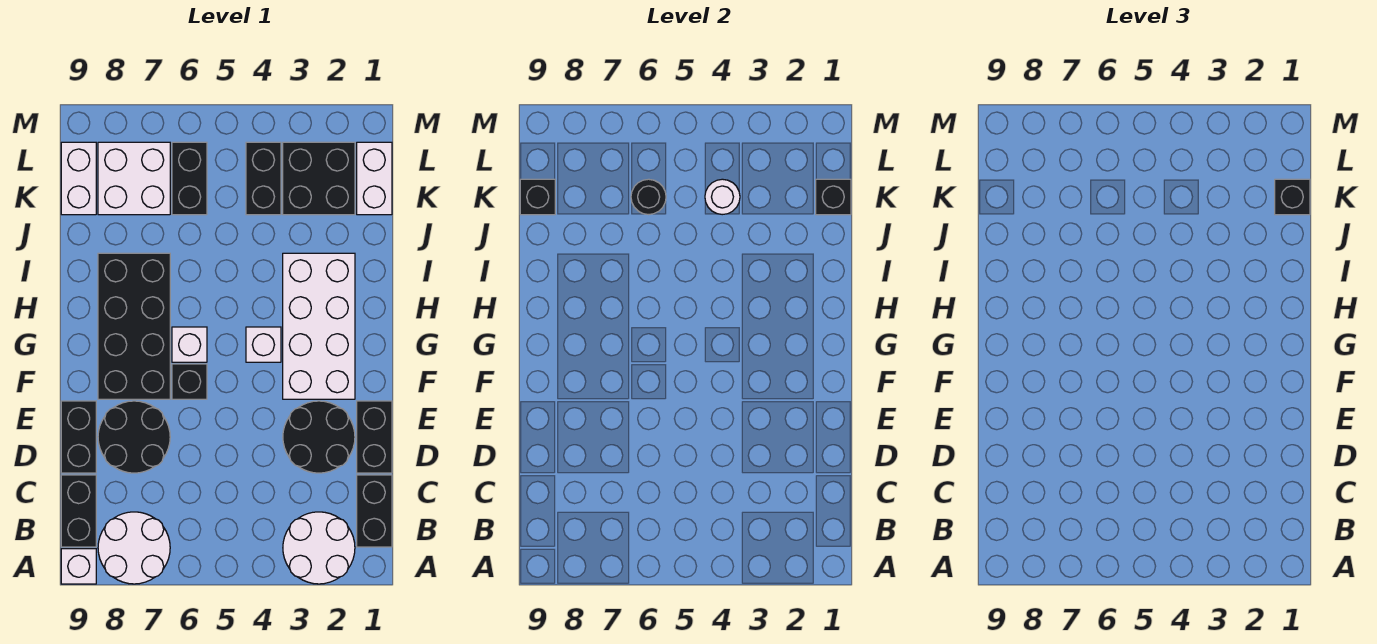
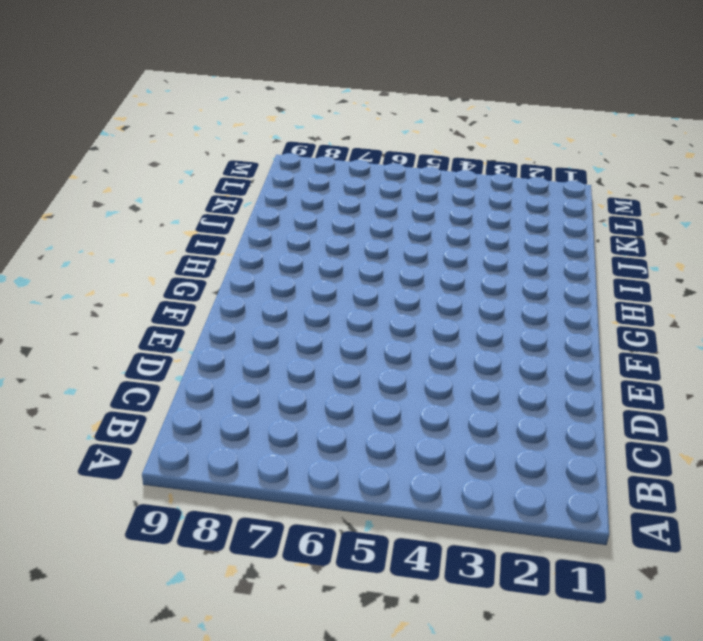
none -> white 2x2 round brick [283,512,355,584]
none -> white 2x2 round brick [98,512,170,584]
none -> white 1x1 brick [61,549,96,584]

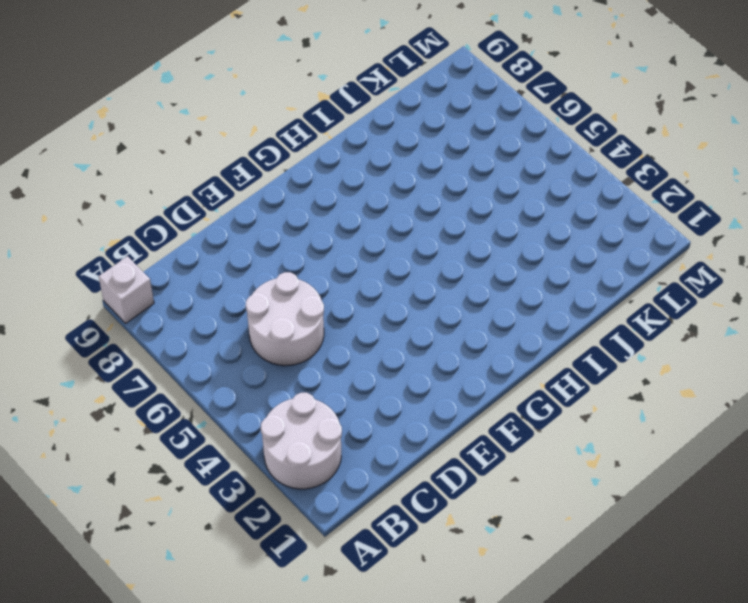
white 2x2 round brick [246,272,324,366] -> white 2x2 round brick moved to [98,512,170,584]
none -> black 1x2 brick [357,475,392,547]
none -> black 1x2 brick [61,475,96,547]
none -> black 1x2 brick [357,401,392,473]

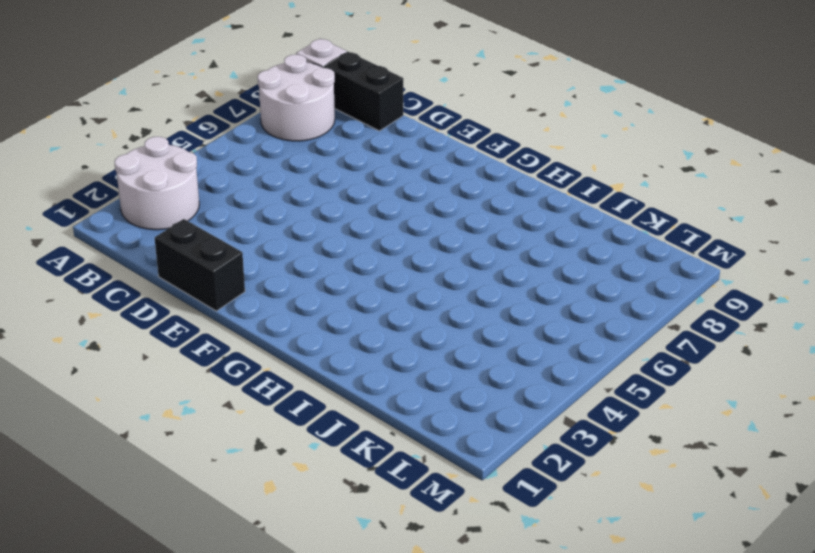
none -> black 1x2 brick [357,475,392,547]
none -> black 2x2 round brick [283,401,355,473]
none -> black 2x2 round brick [98,401,170,473]

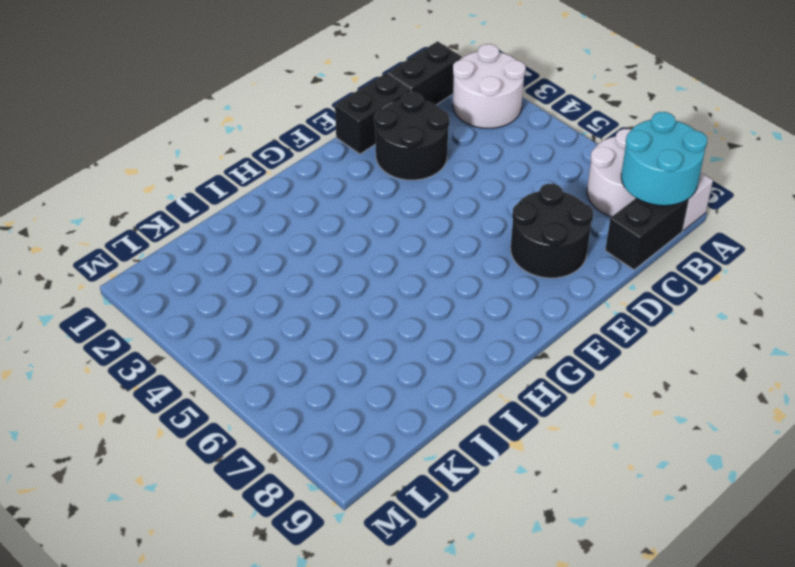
cyan 2x2 round brick [621,112,707,206] -> none
none -> black 1x2 brick [61,401,96,473]
none -> white 2x4 brick [283,253,355,399]
none -> black 1x1 brick [172,364,207,399]

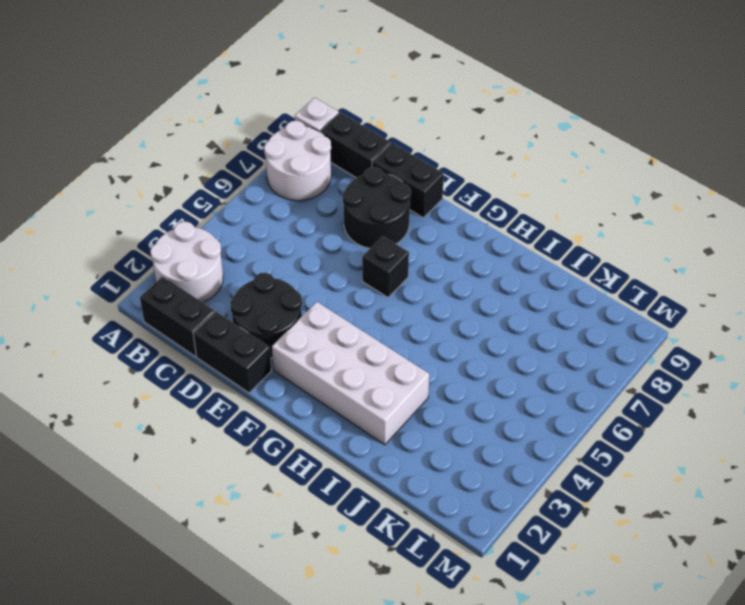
none -> black 2x4 brick [98,253,170,399]
none -> white 1x1 brick [246,327,281,362]
none -> white 1x1 brick [172,327,207,362]

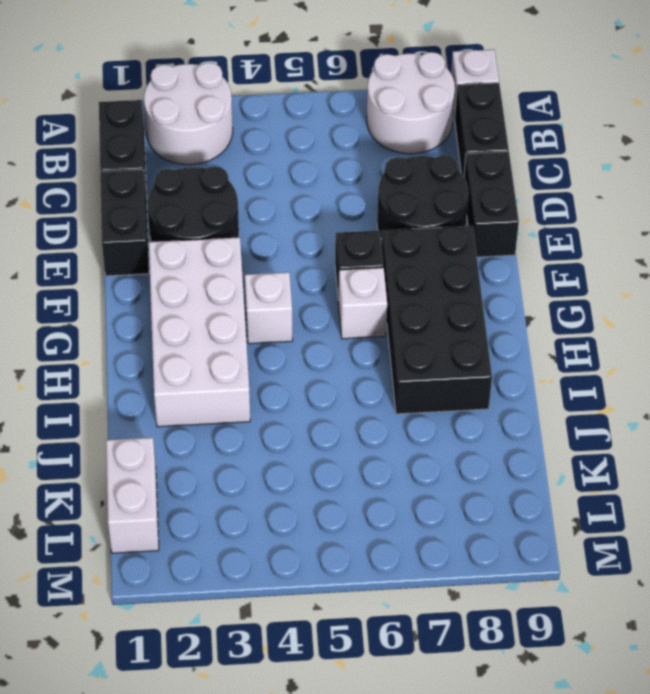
none -> black 2x2 brick [283,142,355,215]
none -> black 1x2 brick [246,142,281,215]
none -> black 1x2 brick [172,142,207,215]

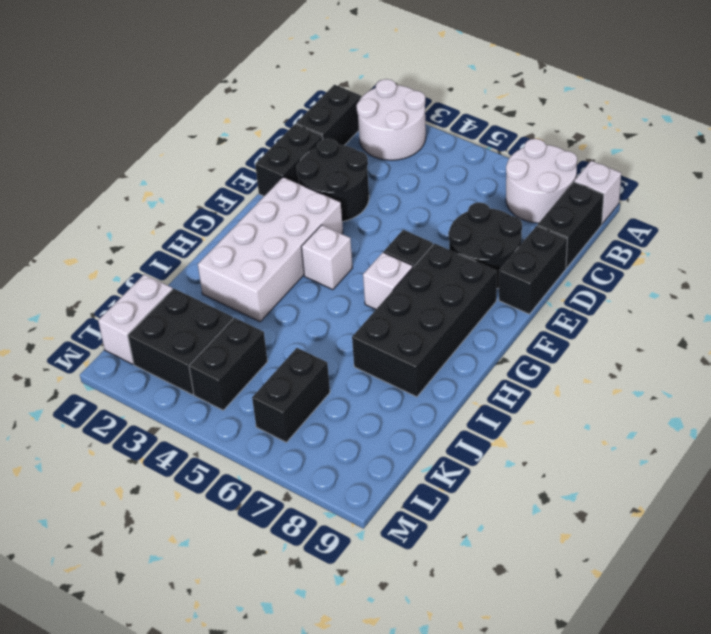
none -> white 2x2 brick [98,142,170,215]
none -> white 1x2 brick [61,142,96,215]
none -> black 1x1 brick [816,179,851,215]

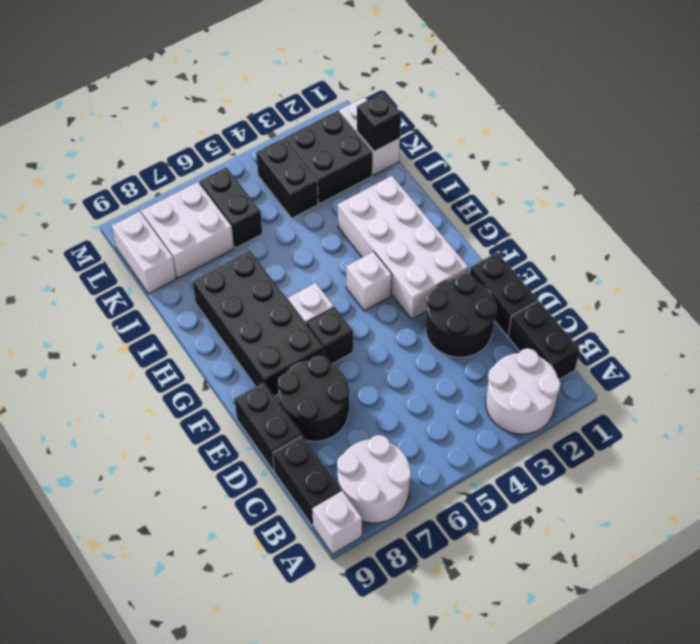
none -> white 1x1 round brick [705,179,740,215]
none -> black 1x1 round brick [631,179,666,215]
none -> black 1x1 brick [520,179,555,215]

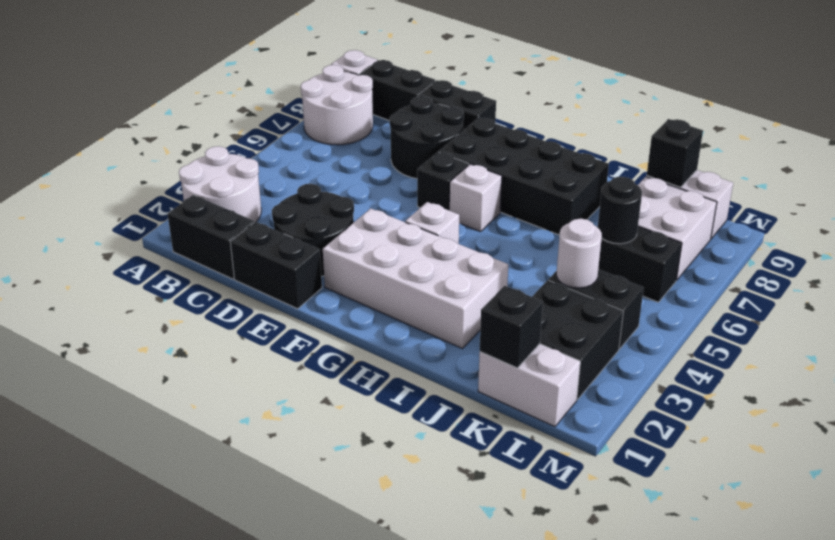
none -> black 1x1 brick [1275,179,1310,215]

